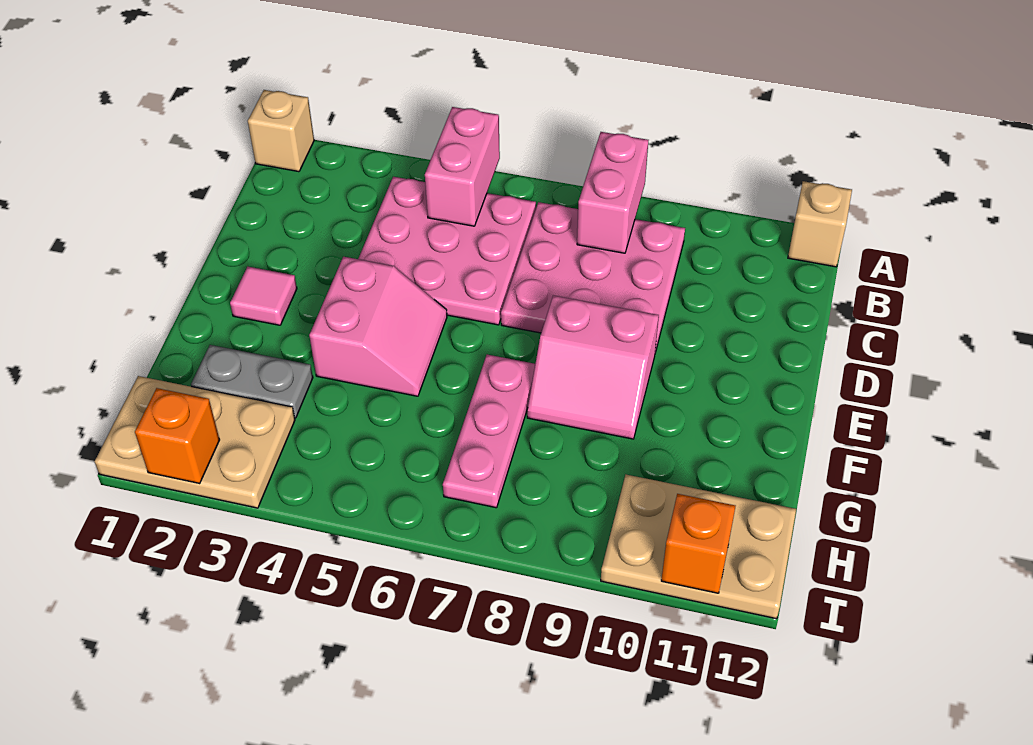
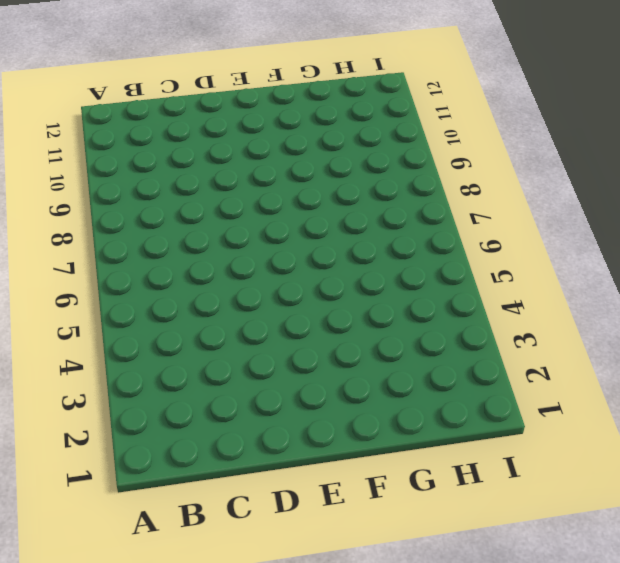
none -> tan 1x1 brick [248,90,314,172]
none -> tan 1x1 brick [788,181,852,267]
none -> pink 3x3 plate [358,177,536,325]

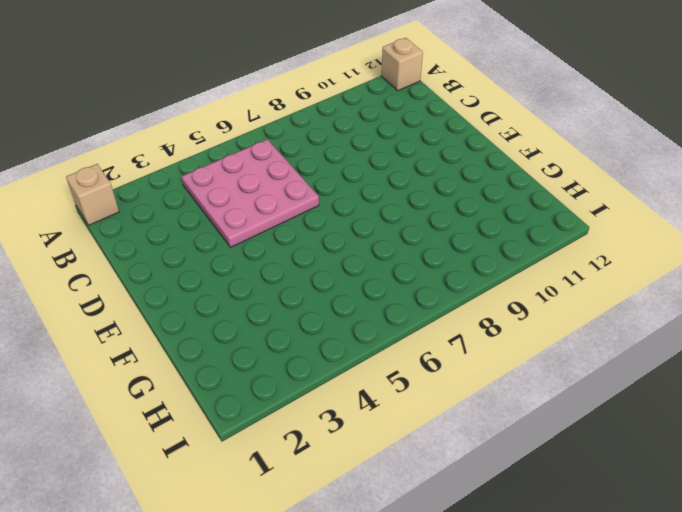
none -> pink 3x3 plate [501,202,685,353]
none -> pink 1x1 tile [230,267,297,325]
none -> pink 2x2 slope [309,257,447,396]

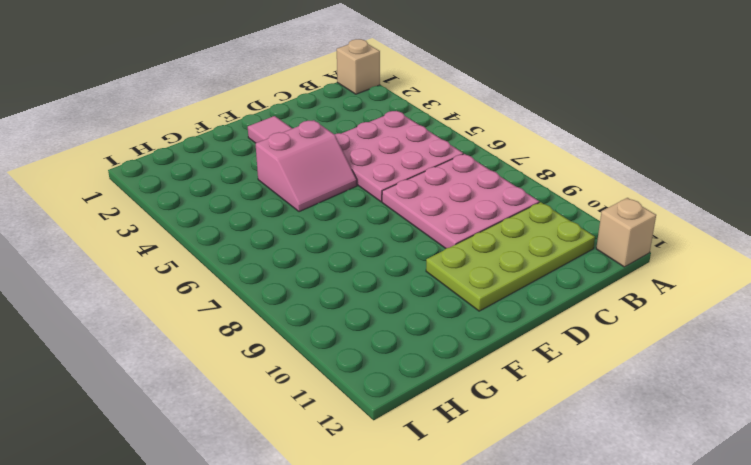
lime 2x4 plate [426,202,595,311] -> none
none -> pink 2x2 slope [527,295,659,439]
none -> pink 1x3 plate [443,355,535,508]
none -> grey 1x2 plate [191,345,313,418]

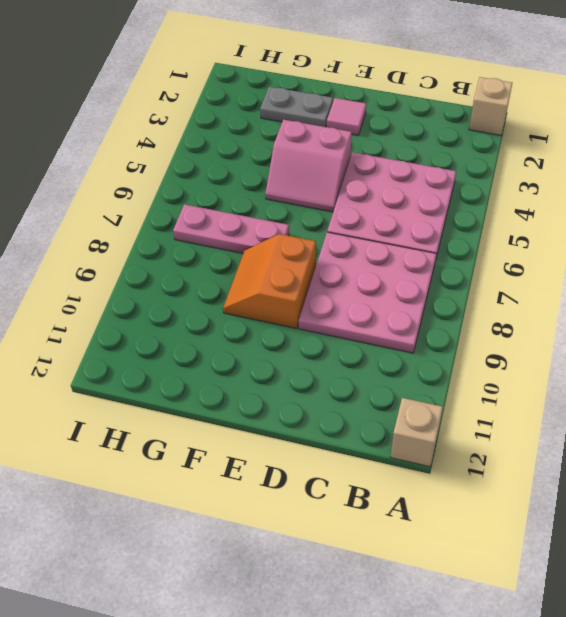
orange 2x2 slope [223,234,316,329] -> pink 2x2 slope [527,295,659,439]
grey 1x2 plate [260,87,333,127] -> grey 1x2 plate turned to [191,345,313,418]
none -> tan 2x3 plate [95,376,295,508]
none -> tan 2x3 plate [601,475,796,619]
none -> pink 1x2 brick [425,107,500,226]

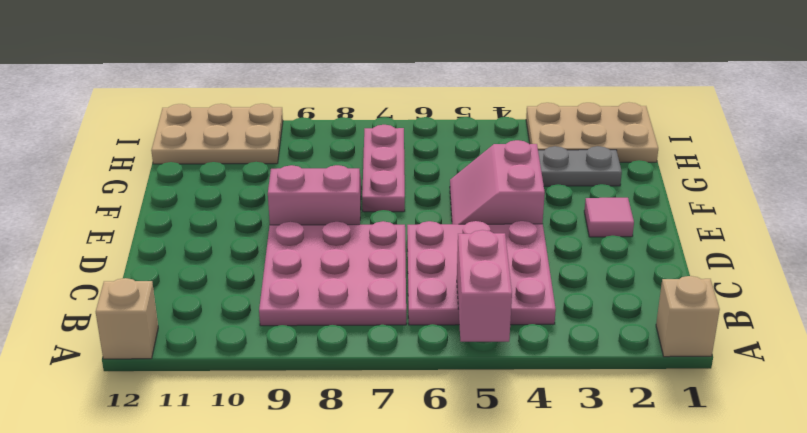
none -> pink 1x2 brick [577,132,648,253]
none -> orange 1x1 brick [135,388,220,484]
none -> orange 1x1 brick [661,494,735,593]

